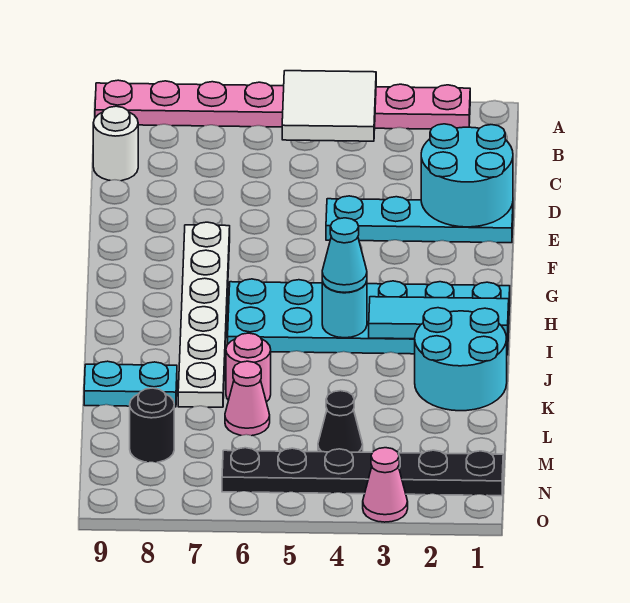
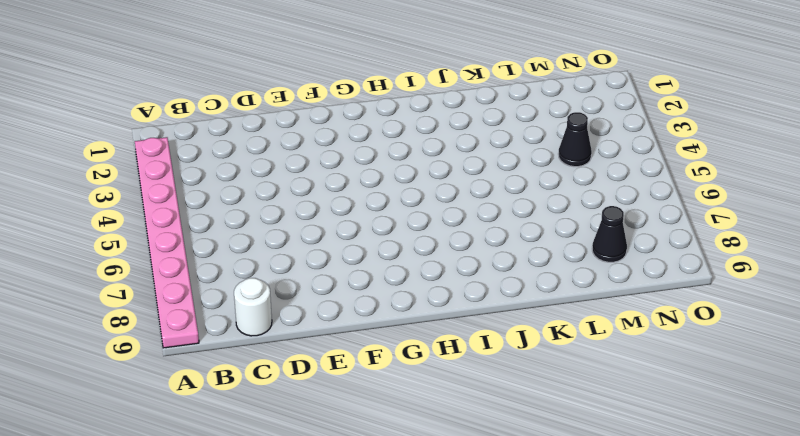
black 1x1 cone [592,206,627,262] -> black 1x1 round brick [130,388,174,462]
none -> cyan 1x4 plate [326,196,513,243]
none -> white 1x6 plate [178,222,230,407]
none -> cyan 2x6 plate [228,279,510,355]

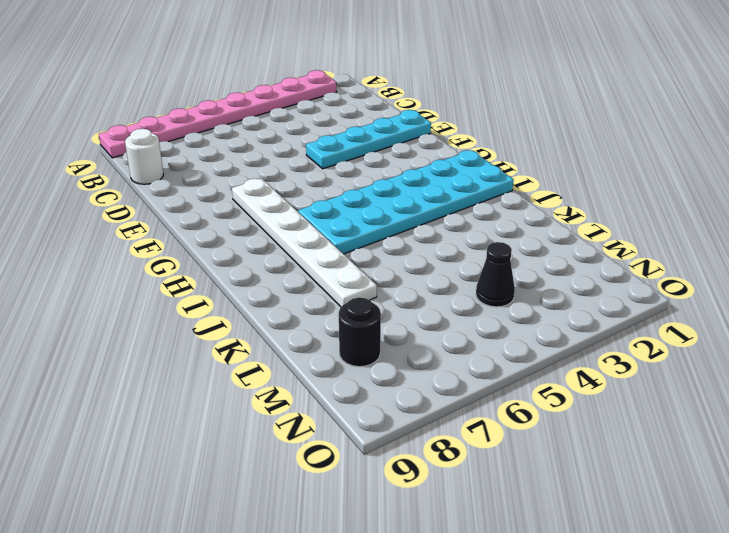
none -> cyan 2x2 round brick [415,308,507,411]
none -> pink 1x1 round brick [226,333,271,402]
none -> cyan 1x2 plate [84,361,177,407]

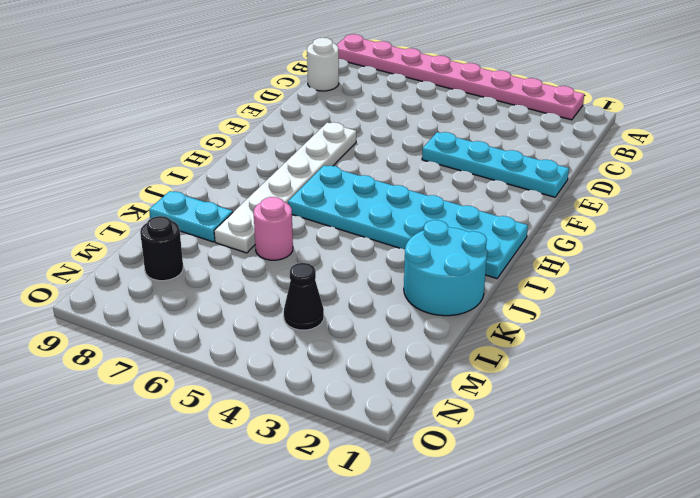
none -> pink 1x1 cone [225,361,270,436]
none -> black 1x6 plate [222,448,503,496]
none -> pink 1x1 cone [363,448,408,522]

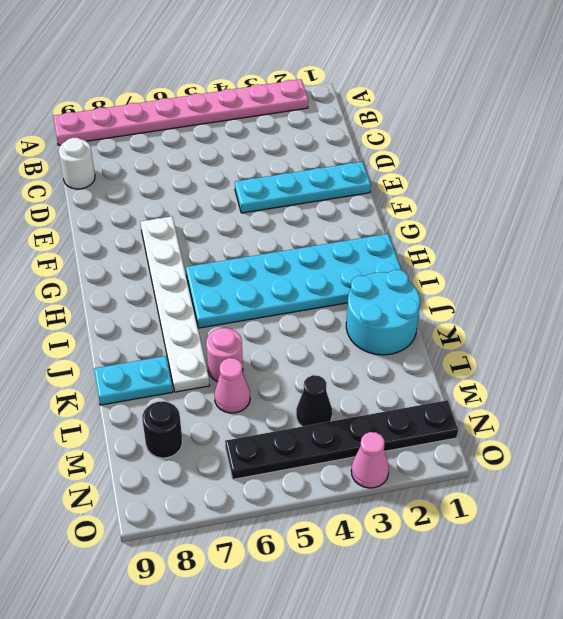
none -> white 2x2 tile [282,71,376,141]
none -> cyan 2x2 round brick [421,124,513,227]
none -> cyan 1x3 tile [369,297,509,340]

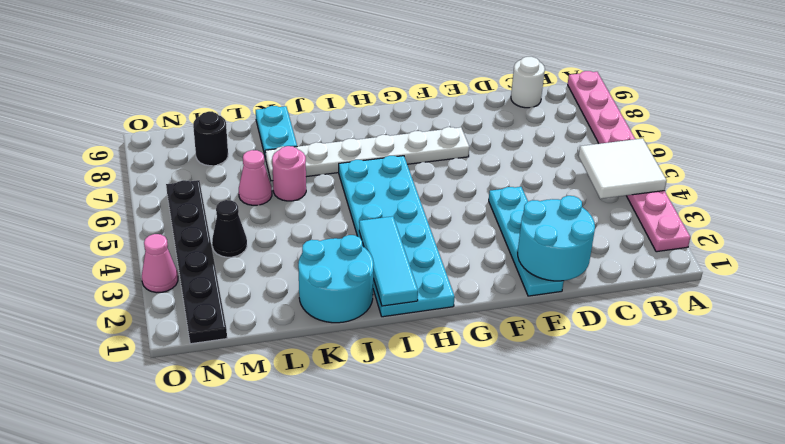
none -> cyan 1x1 round brick [322,281,367,338]
none -> cyan 1x1 cone [322,218,367,292]

